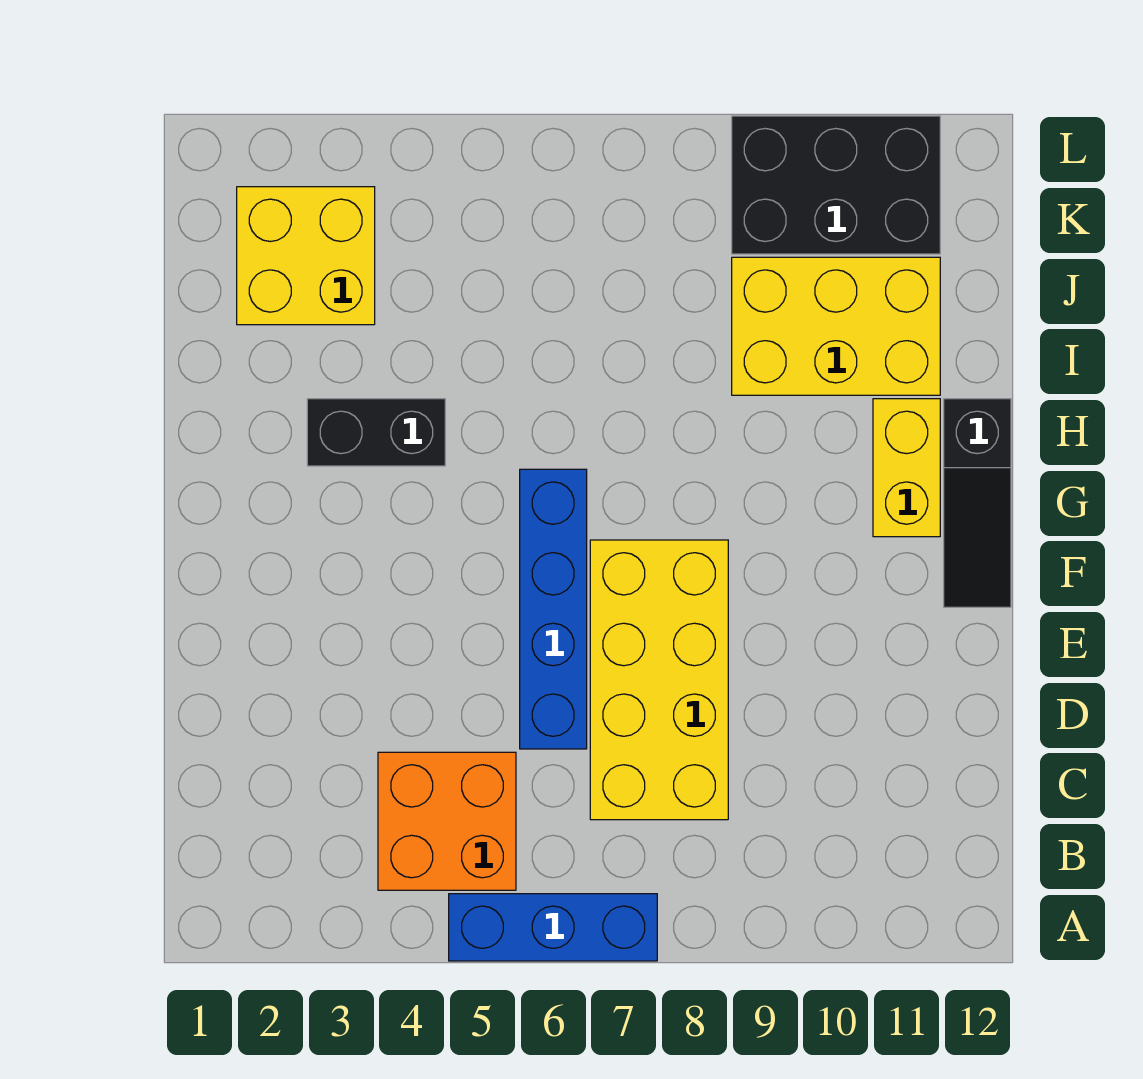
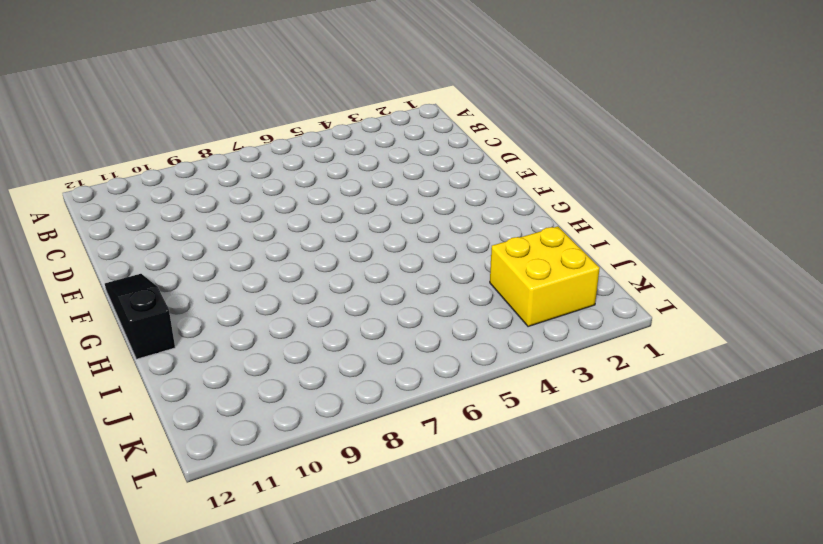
none -> blue 1x3 brick [449,894,657,961]
none -> orange 2x2 brick [378,752,516,890]

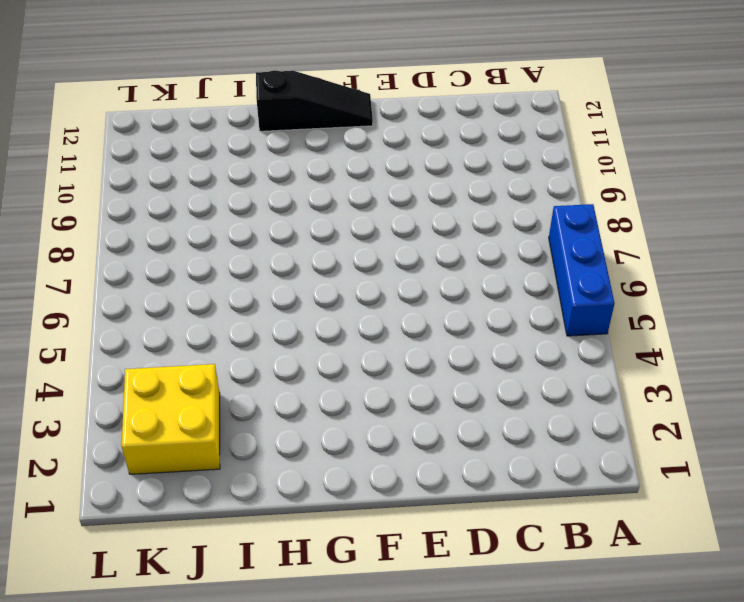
none -> orange 2x2 brick [378,752,516,890]
none -> yellow 2x4 brick [590,540,728,820]

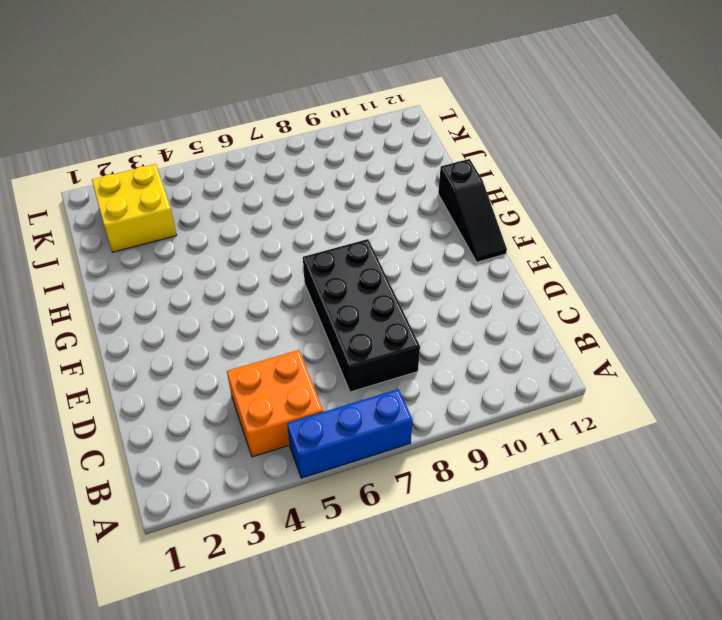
black 2x4 brick [303,239,420,392] -> yellow 2x4 brick [590,540,728,820]
none -> blue 1x4 brick [520,469,587,749]
none -> yellow 1x2 brick [873,399,940,537]

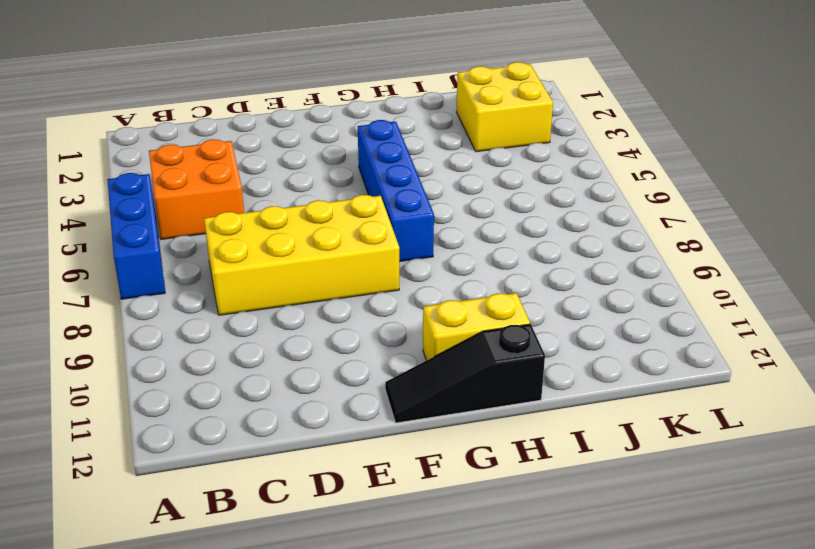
blue 1x4 brick [358,120,434,262] -> blue 1x4 brick turned to [520,469,587,749]
none -> black 1x2 brick [307,399,445,466]
none -> yellow 2x3 brick [732,257,940,395]

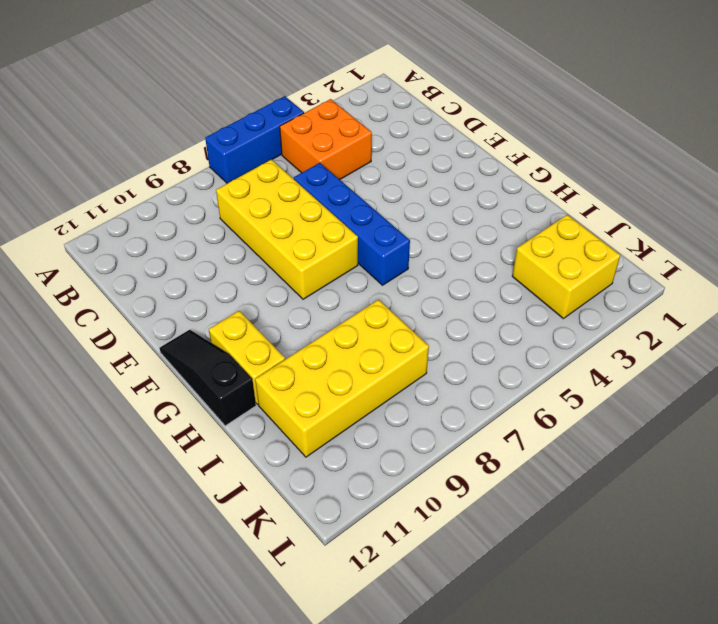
yellow 2x4 brick [255,300,429,457] -> yellow 2x3 brick [732,257,940,395]
none -> black 1x2 brick [307,399,445,466]
none -> black 2x3 brick [732,116,940,254]

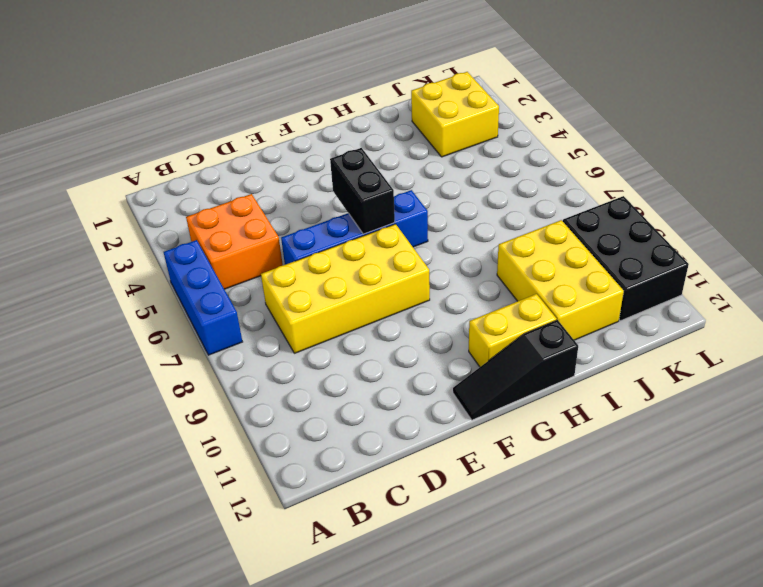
black 1x2 brick [330,148,395,234] -> black 1x2 brick moved to [307,399,445,466]

